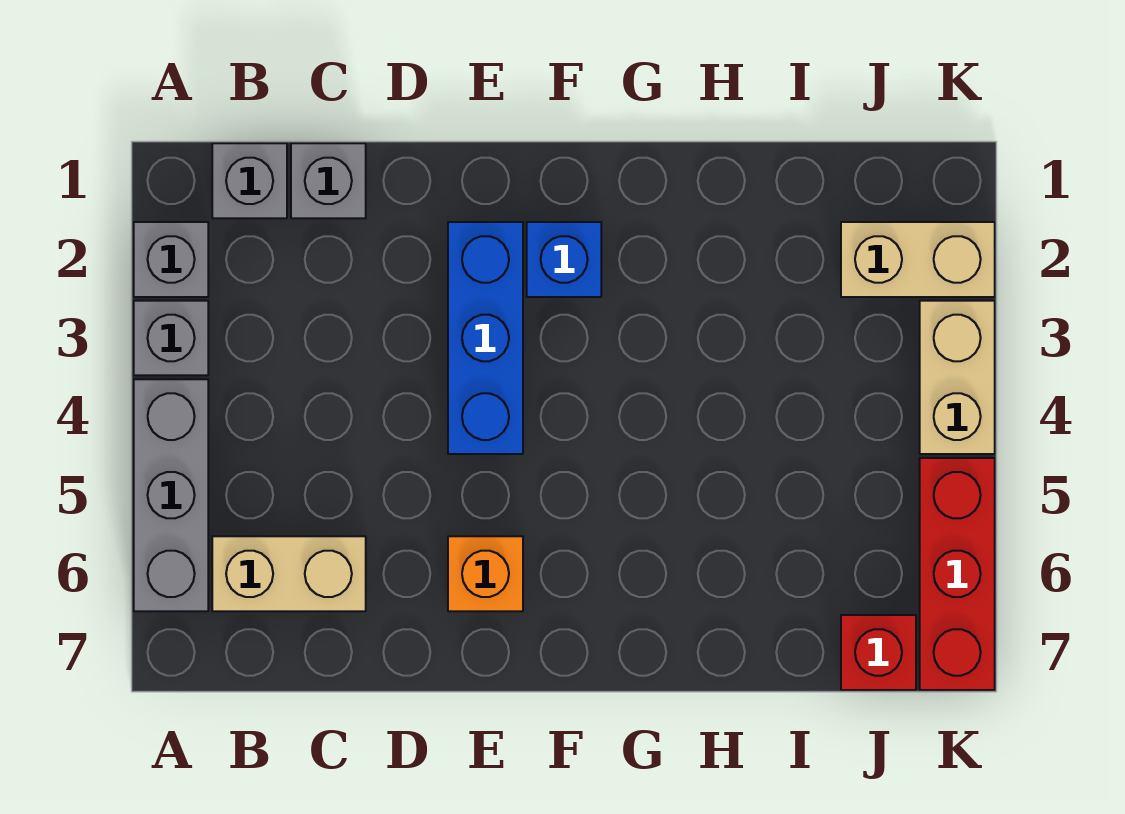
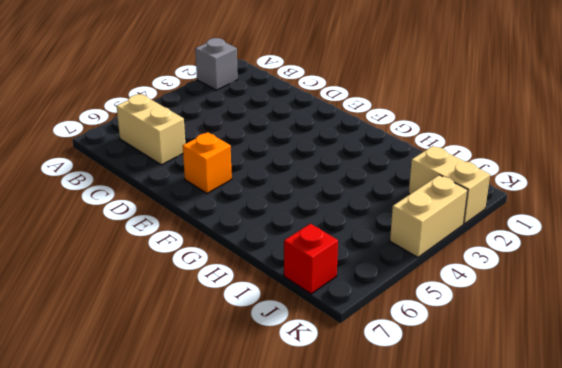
none -> grey 1x1 brick [134,301,208,375]
none -> grey 1x3 brick [134,379,208,611]
none -> grey 1x1 brick [212,143,287,218]

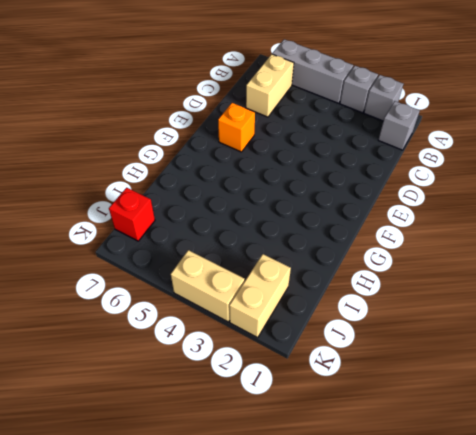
none -> grey 1x1 brick [291,143,366,218]
none -> blue 1x3 brick [448,222,523,454]
none -> blue 1x1 brick [527,222,601,297]

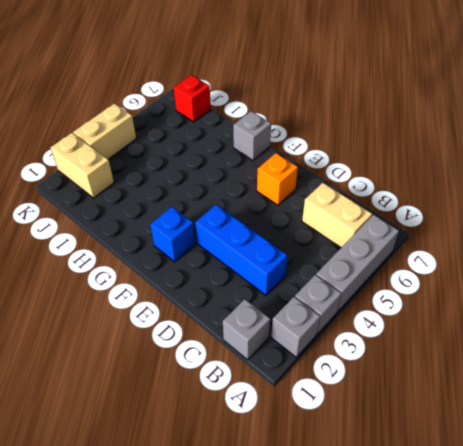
blue 1x3 brick [195,205,288,295] -> blue 1x3 brick turned to [448,222,523,454]
grey 1x1 brick [233,111,271,160] -> grey 1x1 brick moved to [291,143,366,218]
none -> red 1x3 brick [920,458,995,690]

